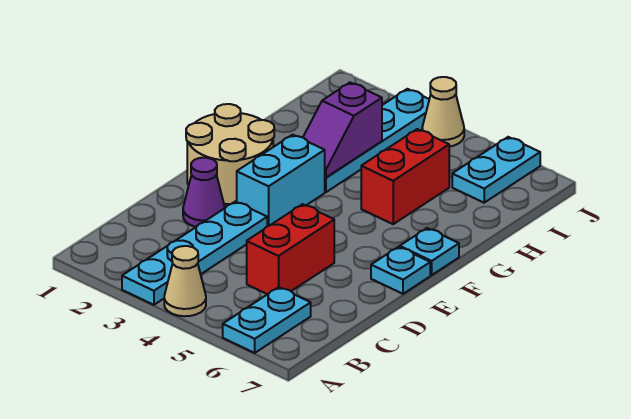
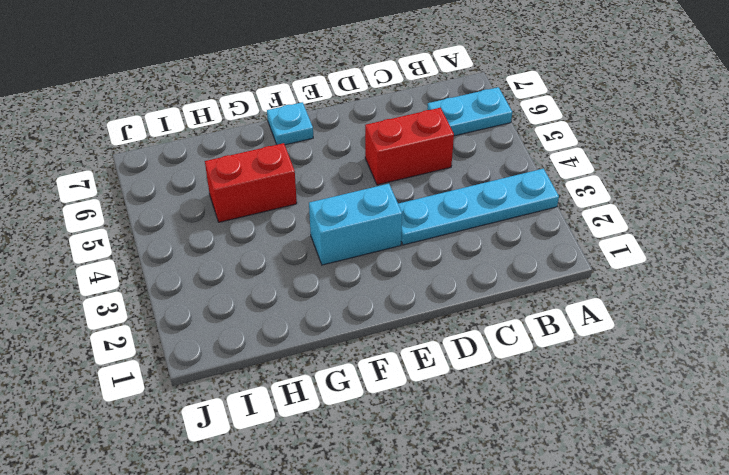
none -> tan 1x1 cone [164,246,206,316]
none -> purple 1x1 cone [183,158,225,227]
none -> tan 2x2 round brick [186,104,274,204]

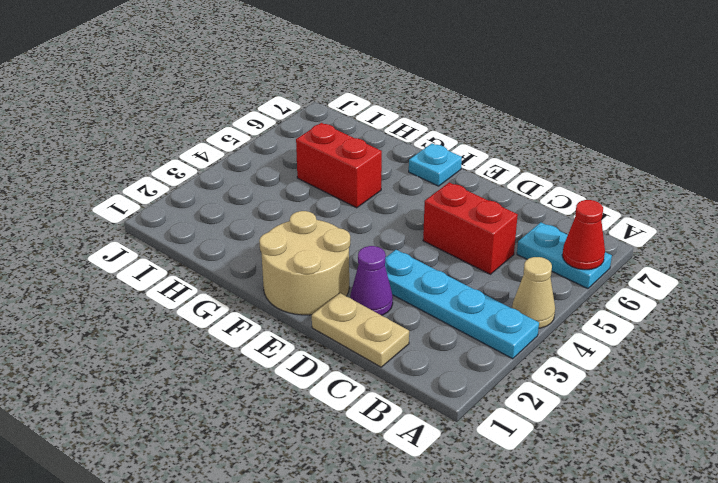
red 1x1 cone [562,200,605,270] -> none
tan 1x2 plate [312,293,409,367] -> none
none -> cyan 1x2 brick [237,135,325,226]
none -> cyan 1x1 plate [371,247,430,294]
none -> cyan 1x4 plate [325,89,429,192]

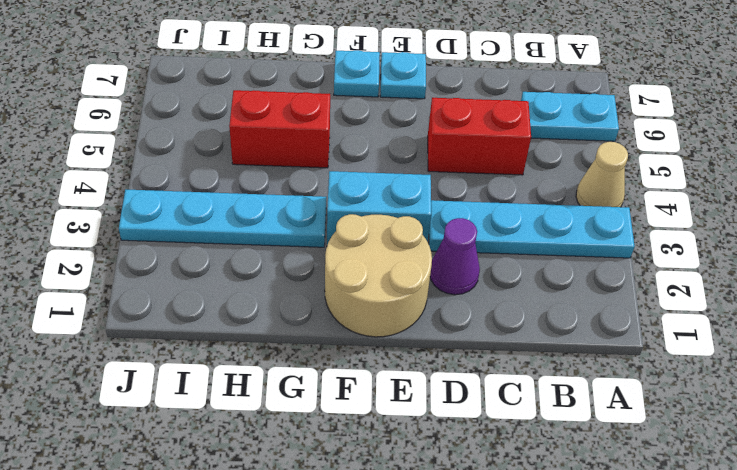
none -> cyan 1x2 plate [452,137,540,203]
none -> tan 1x1 cone [422,77,464,147]
none -> purple 1x2 slope [303,83,382,178]

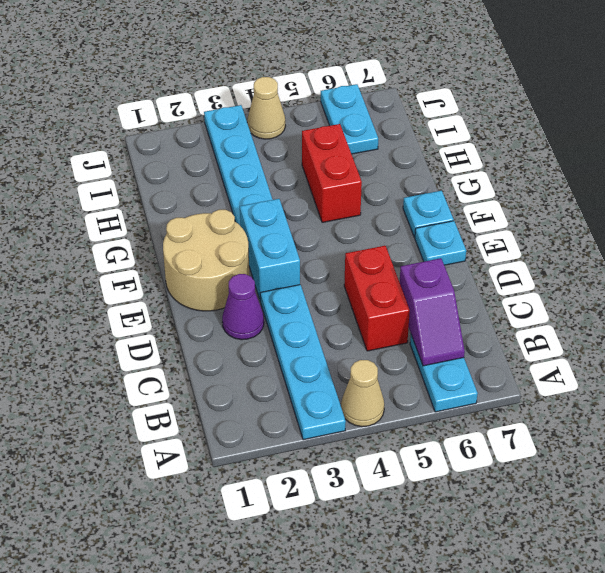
purple 1x2 slope [400,258,465,366] -> purple 1x2 slope moved to [303,83,382,178]

